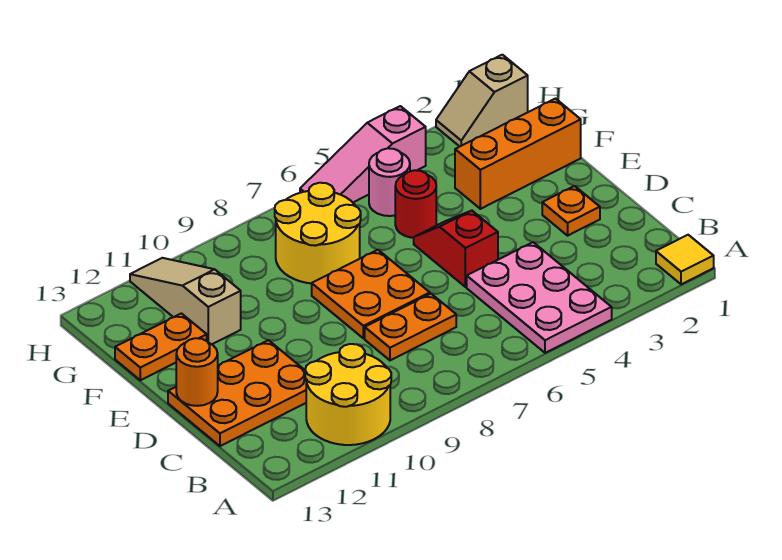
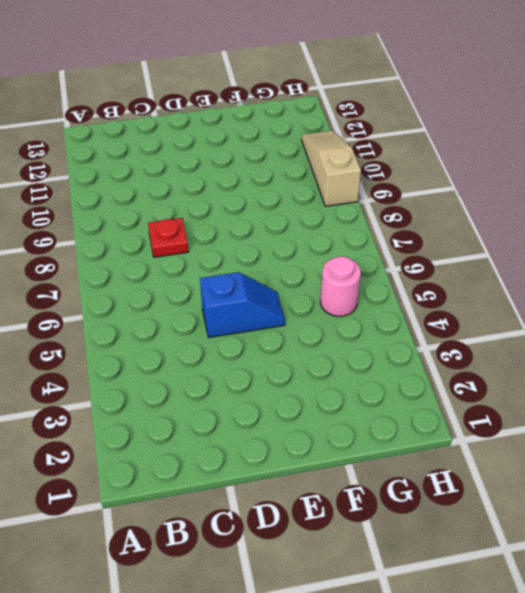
red 1x1 plate [148,218,189,257] -> orange 1x2 plate [365,294,456,360]
blue 1x2 slope [200,272,285,337] -> red 1x2 slope [414,211,498,287]
tan 1x3 slope [302,131,361,206] -> tan 1x3 slope turned to [130,258,241,344]
none -> yellow 1x1 tile [656,235,714,284]
none -> pink 2x3 plate [467,242,612,353]
none -> yellow 2x2 round brick [305,344,391,445]

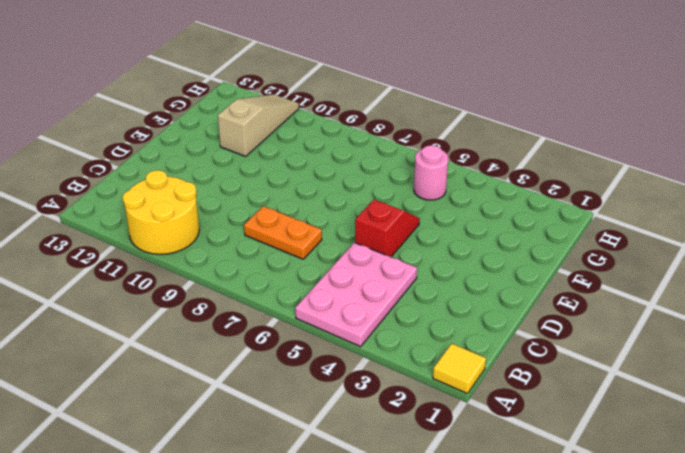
none -> orange 2x3 plate [168,340,306,446]
none -> orange 1x1 plate [542,186,600,236]
none -> orange 2x2 plate [312,250,430,339]

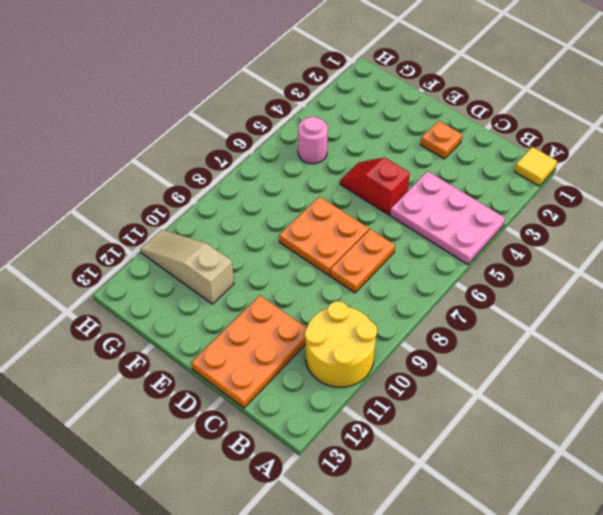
none -> orange 1x3 brick [455,99,581,209]
none -> red 1x1 round brick [395,170,436,238]
none -> yellow 2x2 round brick [275,183,361,283]

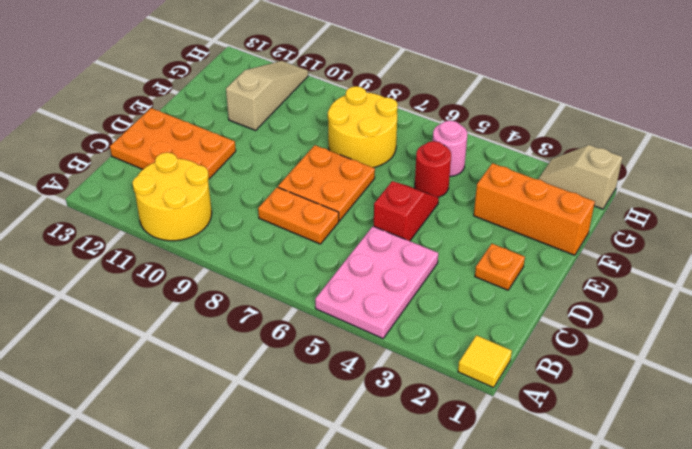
none -> orange 1x2 plate [115,313,207,380]
none -> pink 1x3 slope [300,106,426,202]
none -> orange 1x1 round brick [176,338,218,406]

